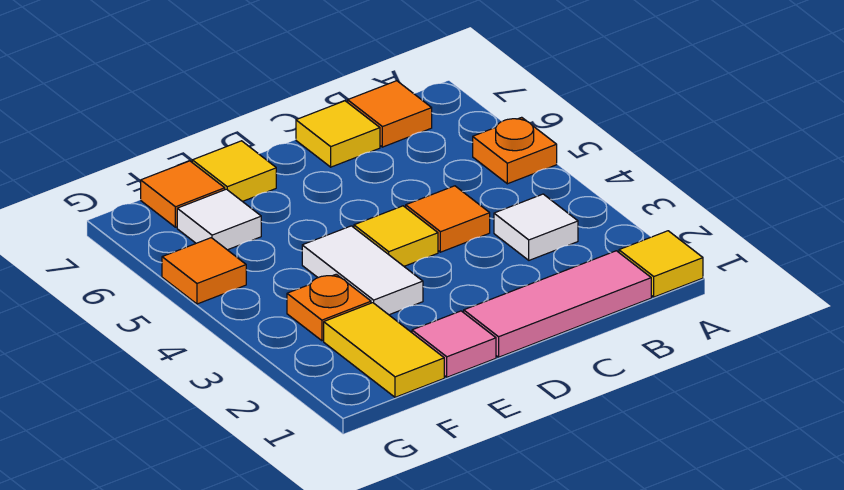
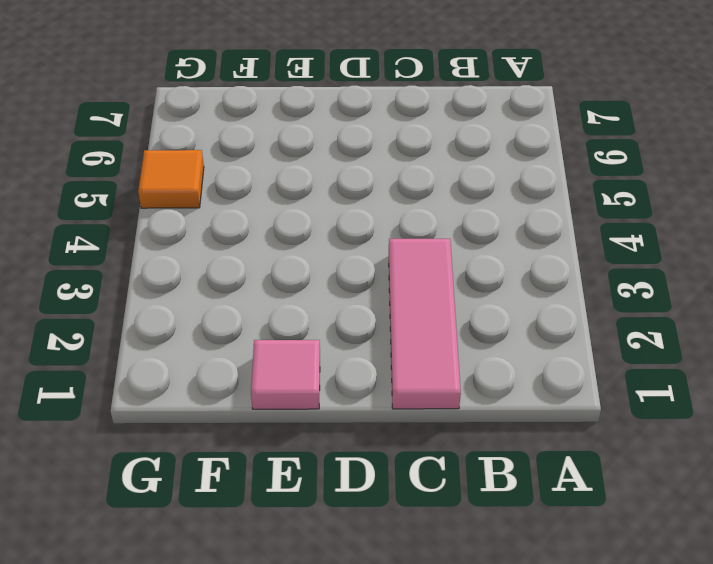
pink 1x3 tile [389,239,461,409] -> pink 1x3 tile turned to [464,251,651,357]
none -> yellow 1x1 tile [619,231,703,297]
none -> orange 1x1 plate [473,117,557,184]
none -> white 1x1 tile [494,194,578,260]

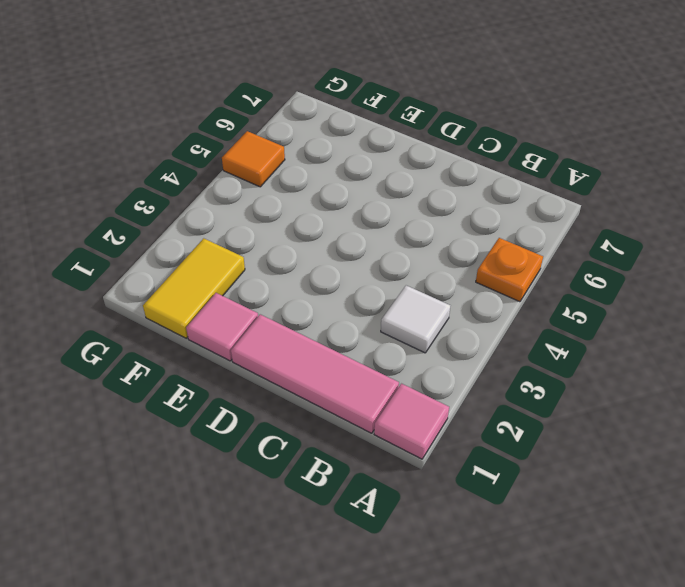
pink 1x1 tile [374,384,449,459] -> yellow 1x1 tile [619,231,703,297]
none -> orange 1x1 tile [348,81,432,147]
none -> orange 1x1 tile [406,186,490,252]
none -> yellow 1x1 tile [296,101,380,167]

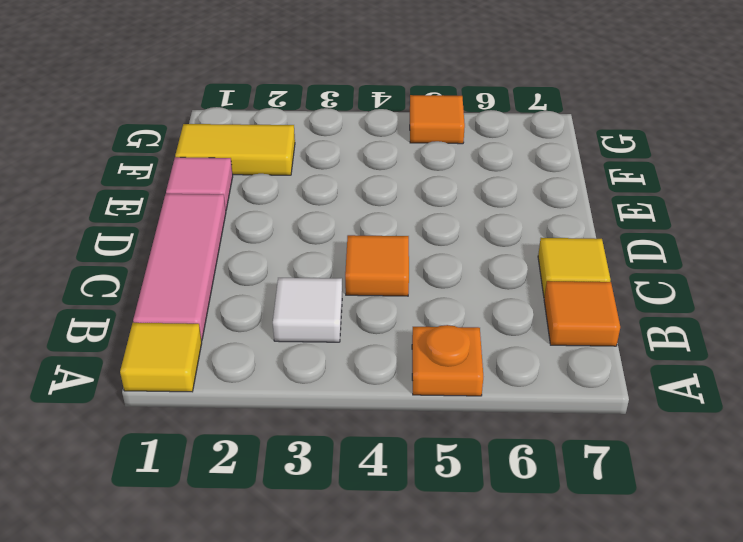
none -> yellow 1x1 tile [354,206,438,266]
none -> white 1x2 tile [302,226,423,315]
none -> yellow 1x1 tile [192,141,276,201]

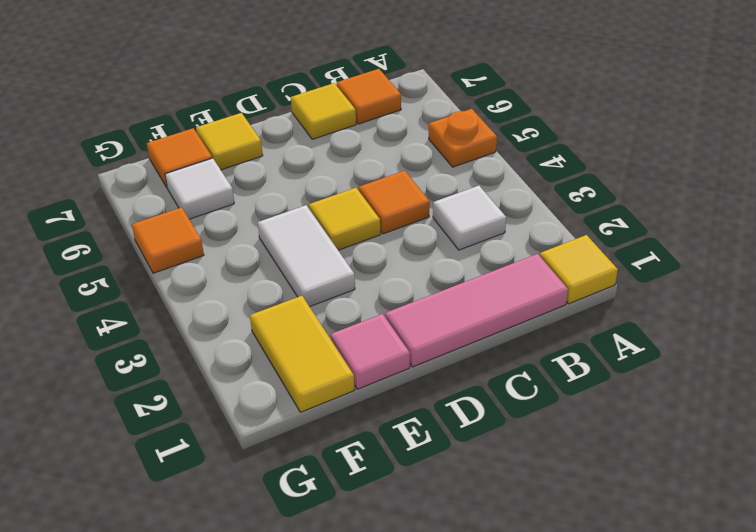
none -> orange 1x1 plate [287,274,371,341]

